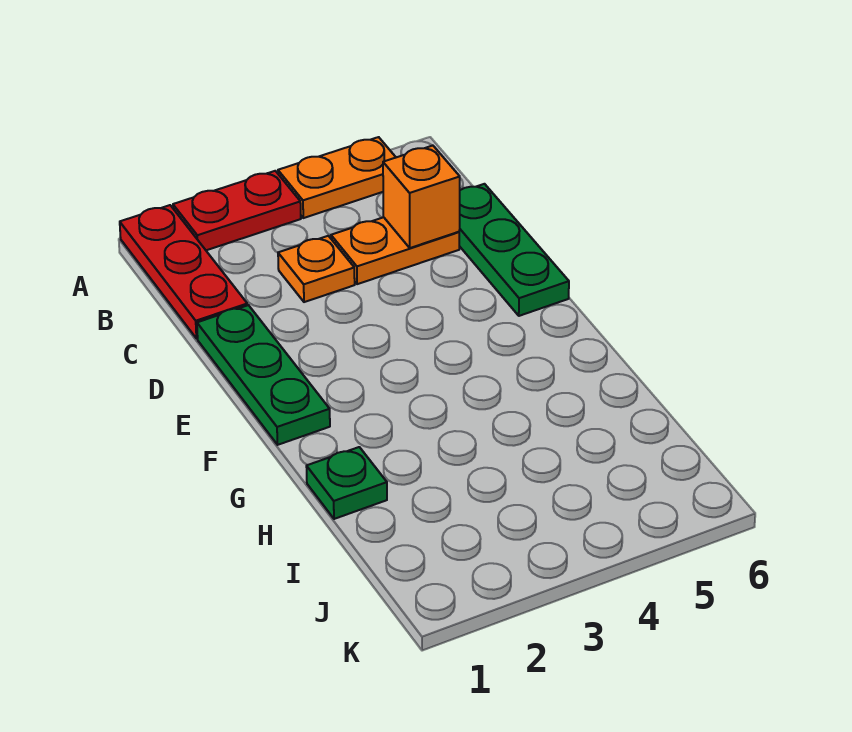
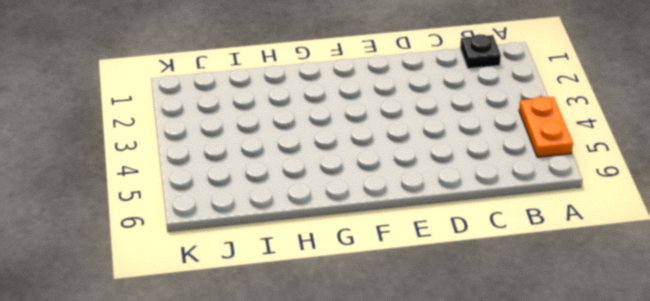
black 1x1 plate [460,34,501,69] -> red 1x3 plate [120,205,247,339]
none -> red 1x2 plate [173,171,301,250]
none -> orange 1x1 plate [278,236,355,302]

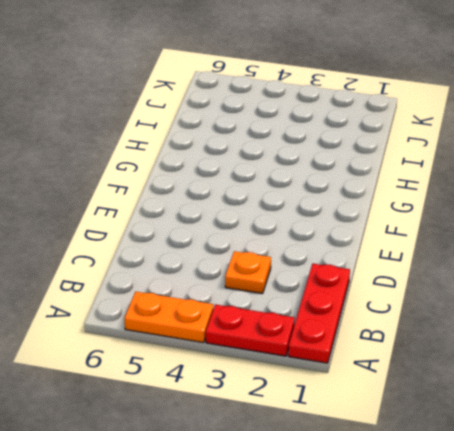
none -> orange 1x2 plate [331,217,459,284]
none -> green 1x3 plate [459,184,569,316]

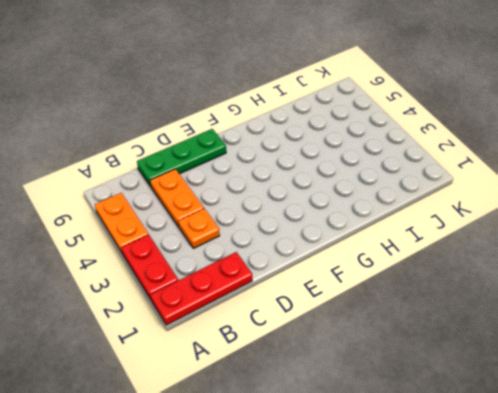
none -> green 1x3 plate [197,305,330,445]
none -> green 1x1 plate [306,447,387,519]

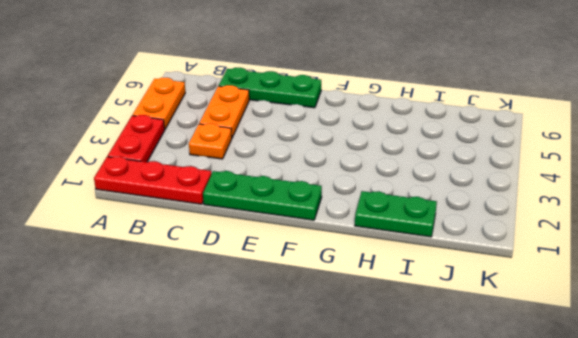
green 1x2 plate [355,191,437,237] -> green 1x1 plate [306,447,387,519]
none -> orange 1x1 brick [383,146,460,248]

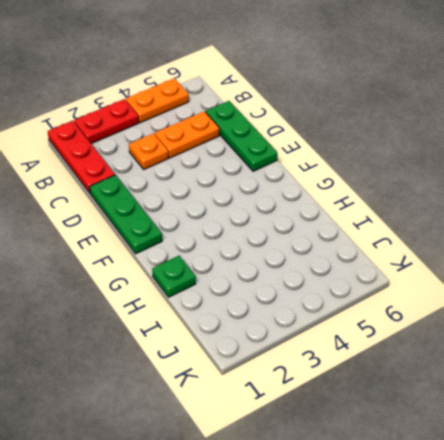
none -> orange 1x1 brick [383,146,460,248]

